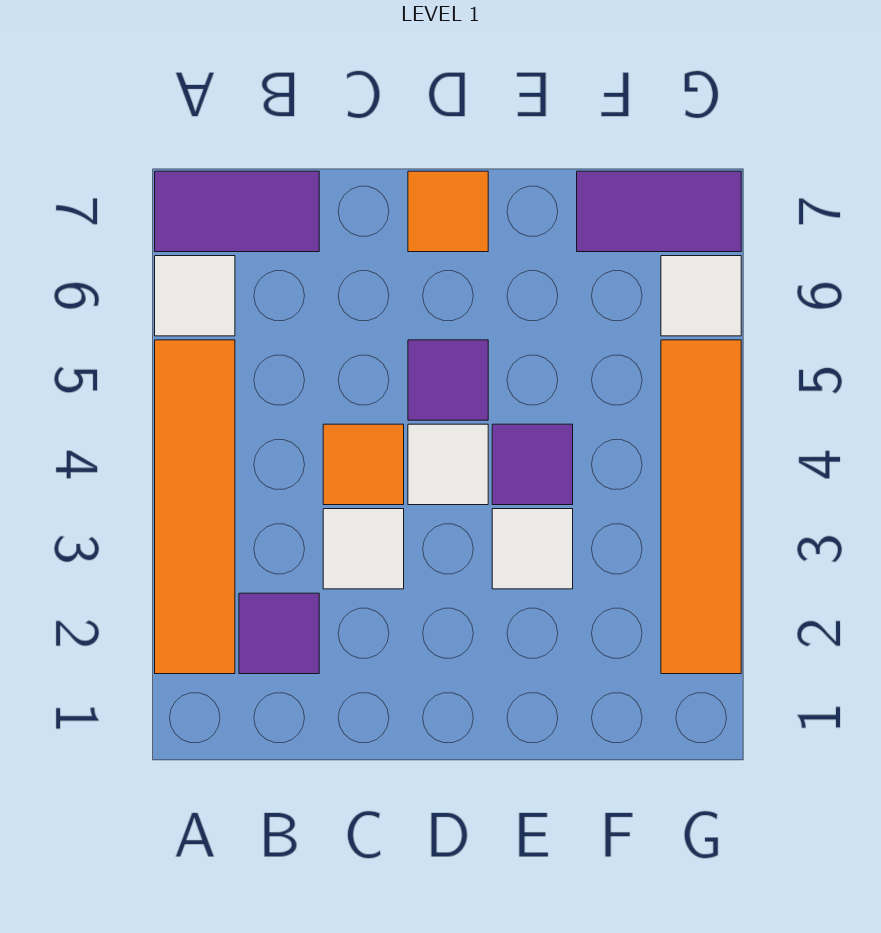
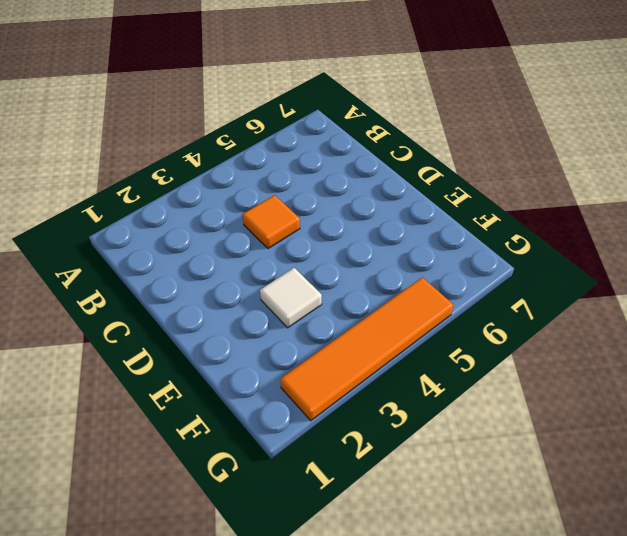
none -> orange 1x4 tile [155,340,235,674]
none -> white 1x1 tile [155,256,235,336]
none -> purple 1x2 tile [155,171,319,252]

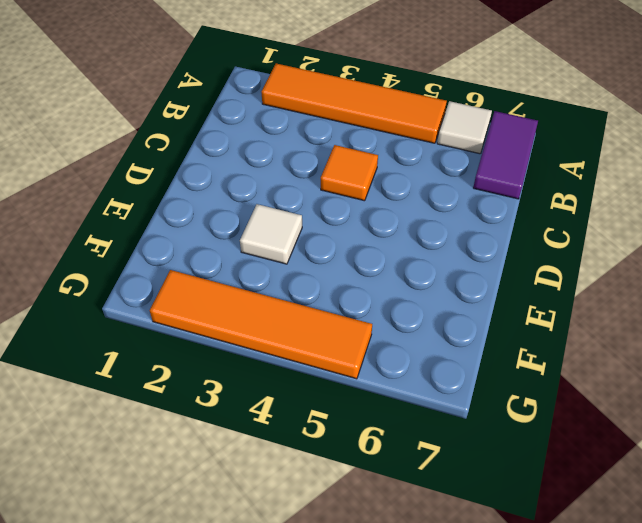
none -> purple 1x1 tile [239,593,319,674]
none -> white 1x1 tile [323,509,404,589]
none -> white 1x1 tile [408,424,488,505]

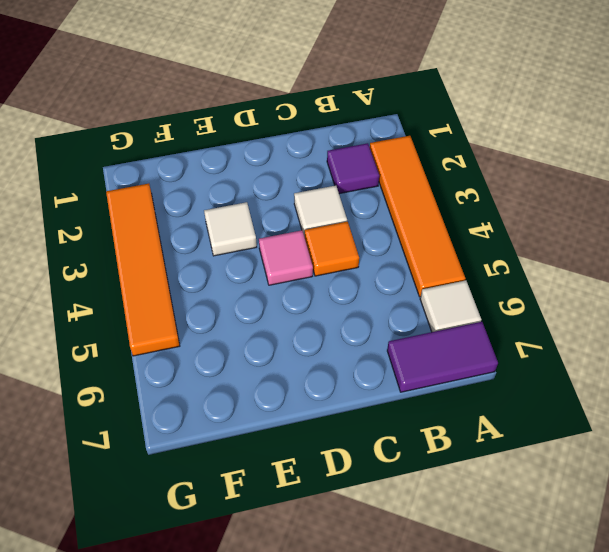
pink 1x1 tile [259,230,313,285] -> white 1x1 tile [408,424,488,505]
none -> purple 1x1 tile [408,340,488,420]
none -> orange 1x1 tile [408,171,488,252]
none -> purple 1x1 tile [492,424,573,505]

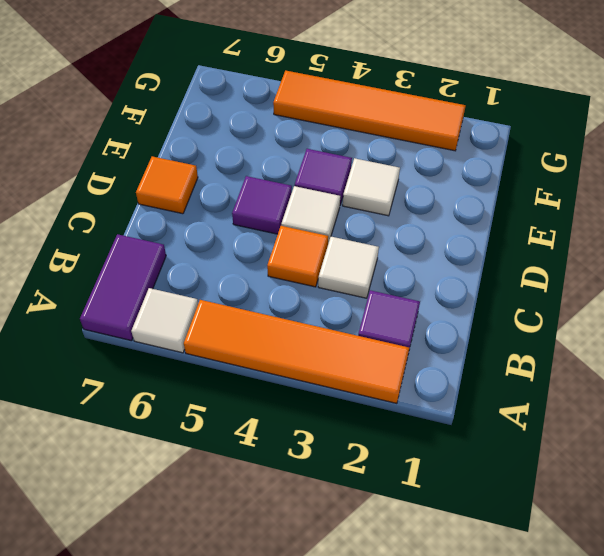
none -> purple 1x2 tile [577,171,741,252]
none -> white 1x1 tile [661,256,741,336]

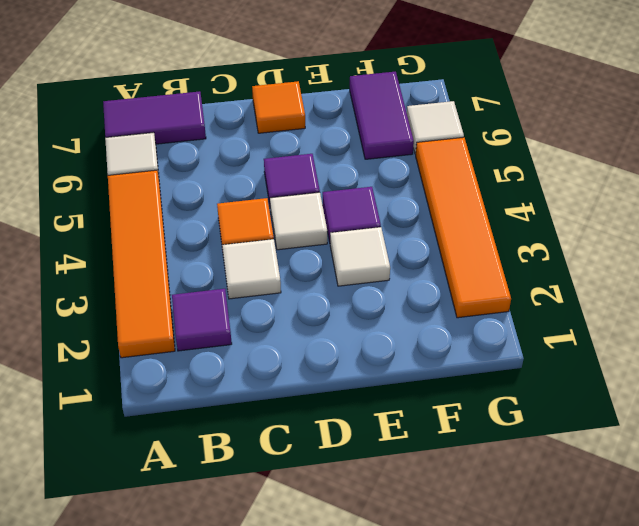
purple 1x2 tile [350,72,414,159] -> purple 1x2 tile turned to [577,171,741,252]

